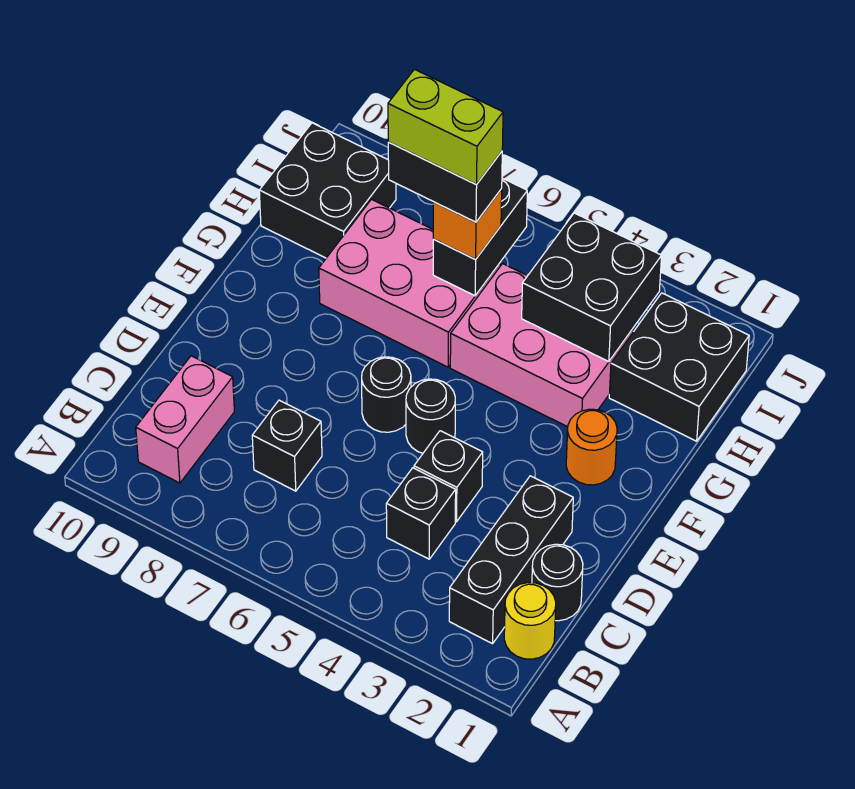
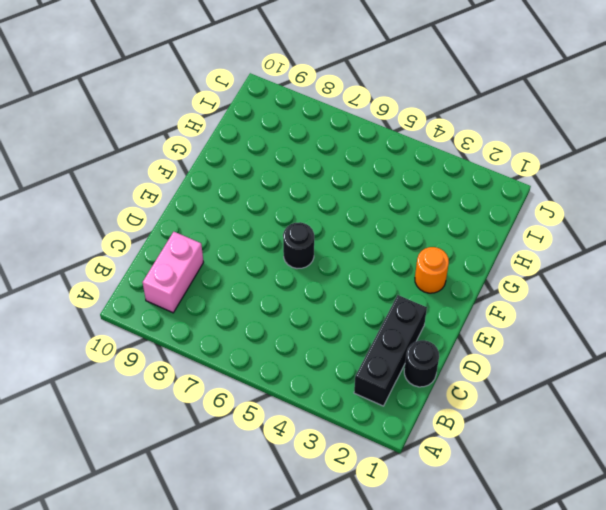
none -> yellow 1x1 round brick [504,583,556,659]
none -> black 1x1 brick [386,468,456,559]
none -> black 1x1 brick [252,400,322,491]

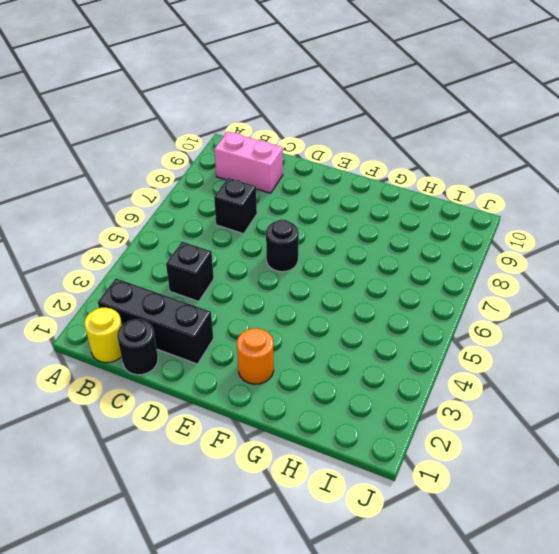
none -> black 1x1 brick [414,431,483,522]
none -> black 1x1 round brick [406,379,455,453]
none -> pink 2x3 brick [450,264,634,427]

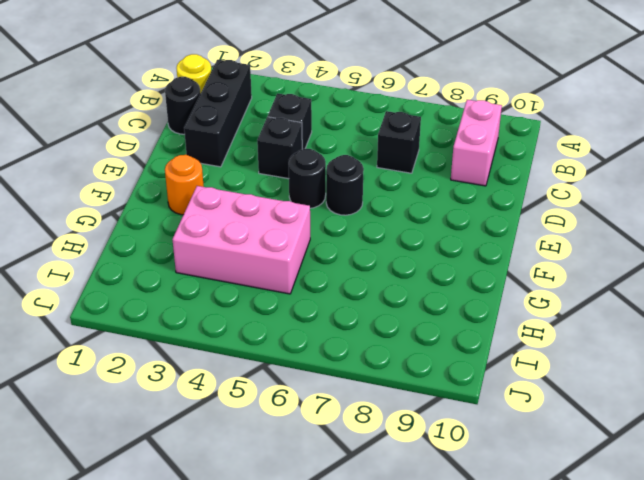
none -> pink 2x3 brick [319,199,500,367]
none -> black 2x2 brick [609,293,749,441]
none -> black 2x2 brick [259,123,396,258]

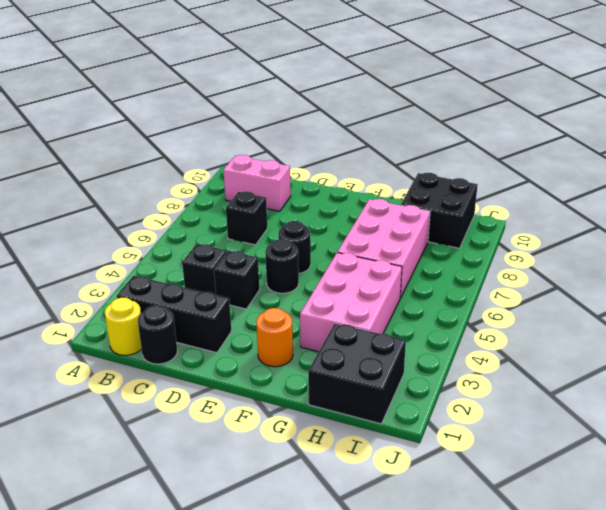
none -> black 2x2 brick [522,213,662,362]
none -> black 1x2 brick [433,178,527,296]
none -> orange 1x1 brick [433,189,502,259]

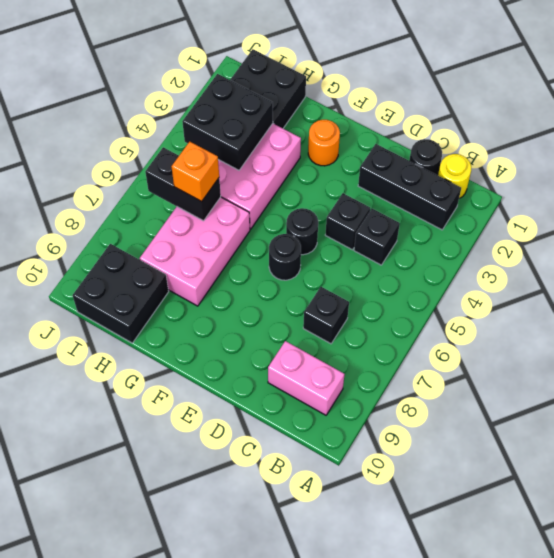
none -> black 1x2 brick [388,142,502,222]
none -> lime 1x2 brick [388,69,503,185]

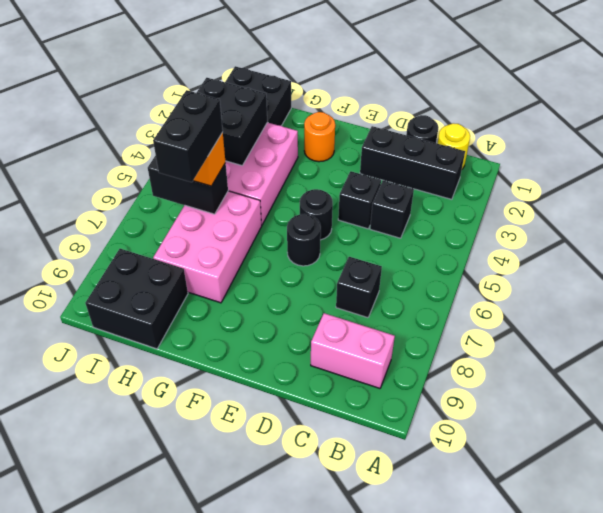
none -> lime 1x2 brick [388,69,503,185]

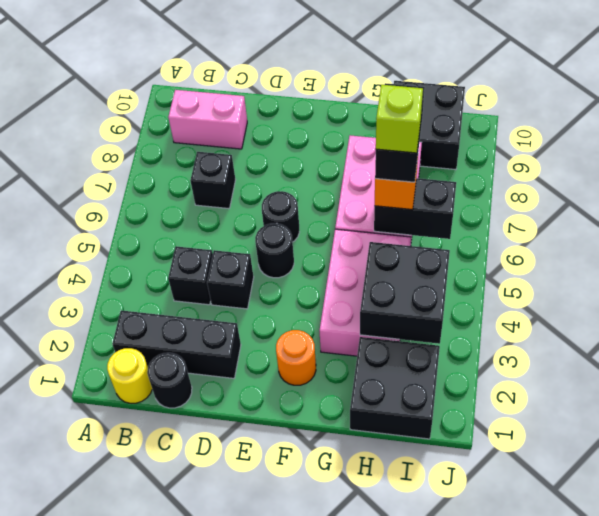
lime 1x1 brick [376,85,423,153] -> lime 1x2 brick [388,69,503,185]

